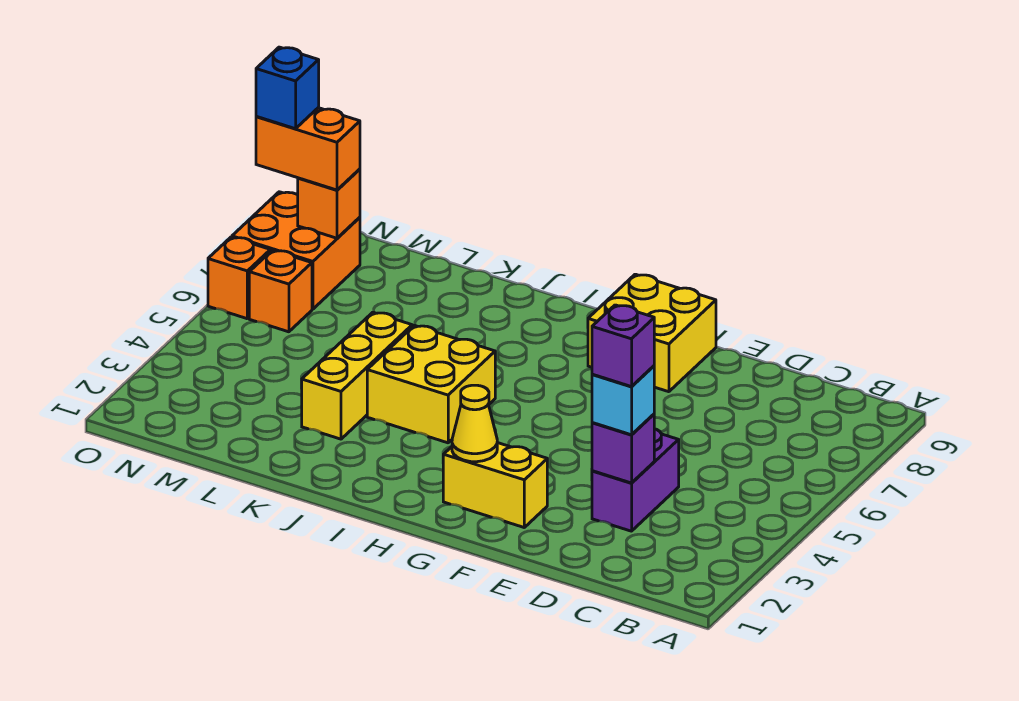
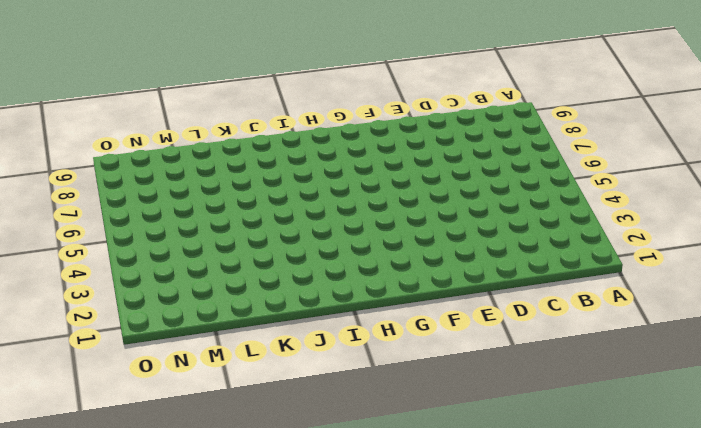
none -> purple 1x2 brick [592,429,679,531]
none -> yellow 1x2 brick [443,443,547,527]
none -> yellow 2x2 brick [588,274,716,392]

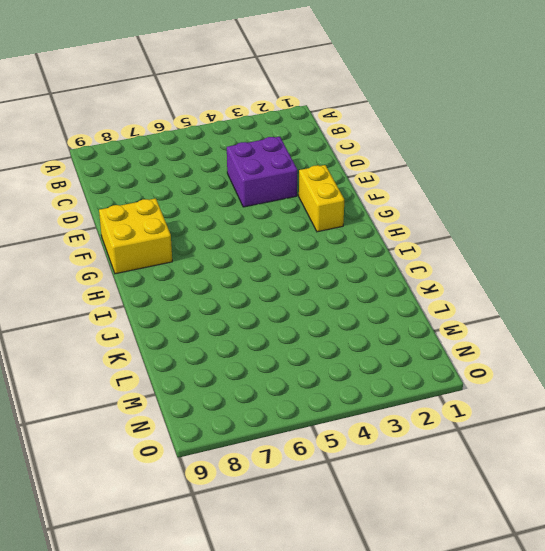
purple 2x2 brick [227,137,297,207] -> purple 1x2 brick [592,429,679,531]
none -> yellow 2x2 brick [367,325,495,443]
none -> yellow 1x3 brick [301,312,412,439]
none -> orange 1x1 brick [249,250,312,332]

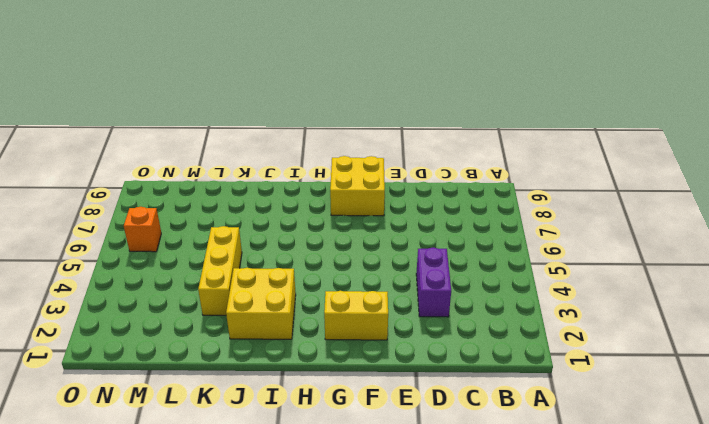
yellow 2x2 brick [226,268,296,339] -> yellow 2x2 brick moved to [367,325,495,443]
none -> orange 2x2 brick [232,192,360,309]
none -> orange 1x1 brick [208,237,270,319]
none -> purple 1x1 brick [592,414,654,483]

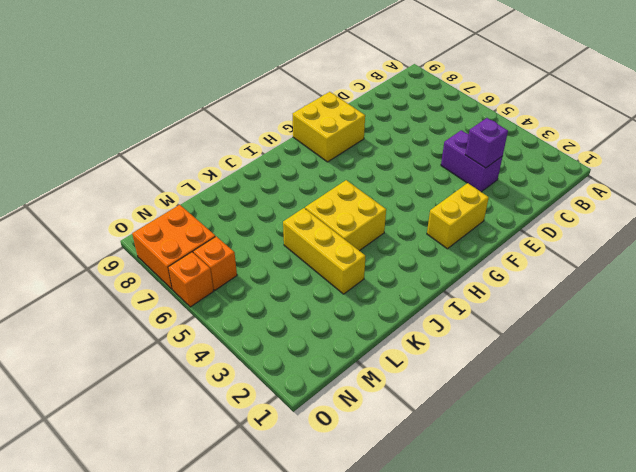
none -> yellow 1x1 cone [452,385,497,462]
none -> orange 1x1 brick [298,169,360,238]
none -> cyan 1x1 brick [592,366,654,435]

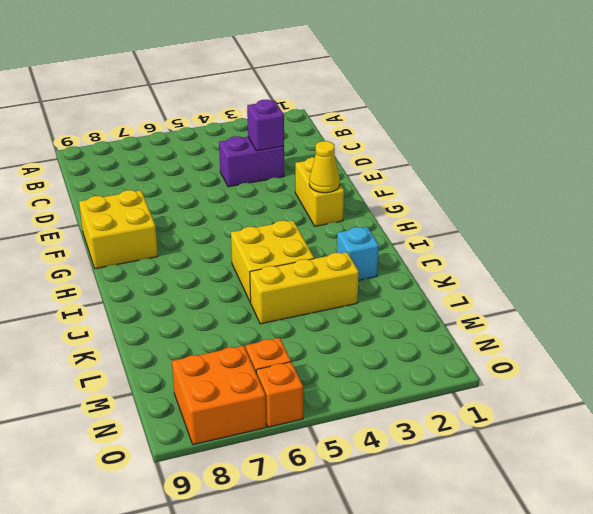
cyan 1x1 brick [337,227,379,280] -> cyan 1x1 brick moved to [592,366,654,435]
none -> orange 1x1 brick [298,169,360,238]
none -> orange 1x2 brick [256,108,360,190]
none -> purple 1x1 brick [592,305,654,387]

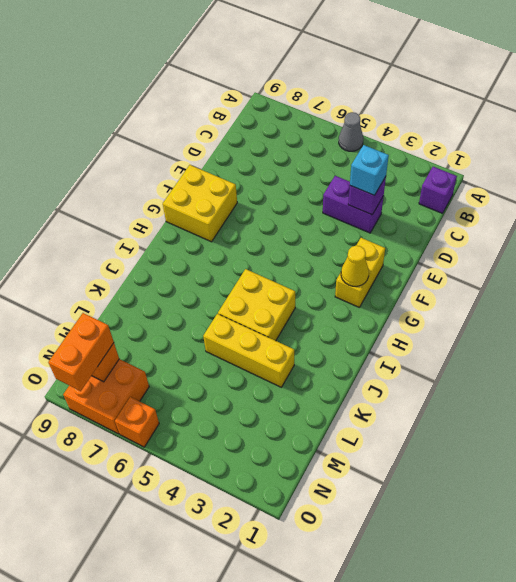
grey 1x1 cone [339,112,363,151] -> none
purple 1x1 brick [419,167,457,213] -> purple 1x1 brick moved to [592,305,654,387]
none -> orange 1x1 brick [249,250,312,332]
none -> blue 1x1 brick [256,47,319,129]

